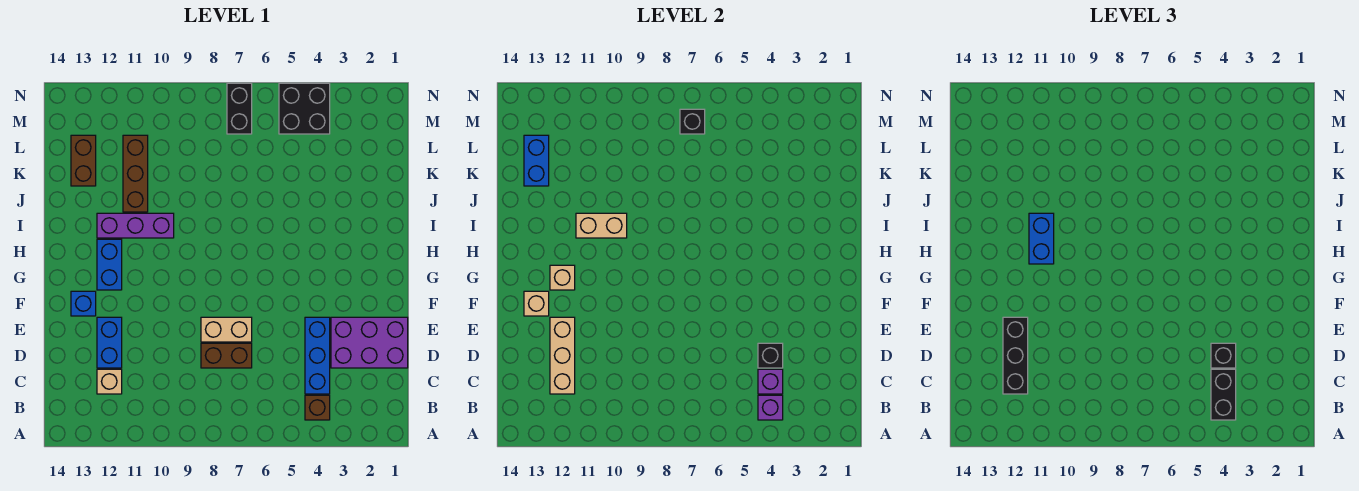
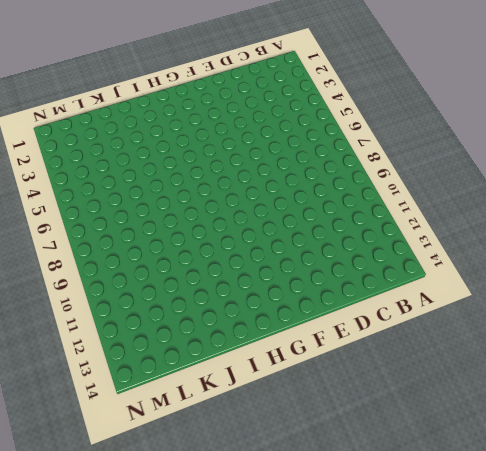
none -> brown 1x1 brick [305,395,330,420]
none -> blue 1x3 brick [305,317,330,394]
none -> tan 1x1 brick [97,369,122,394]

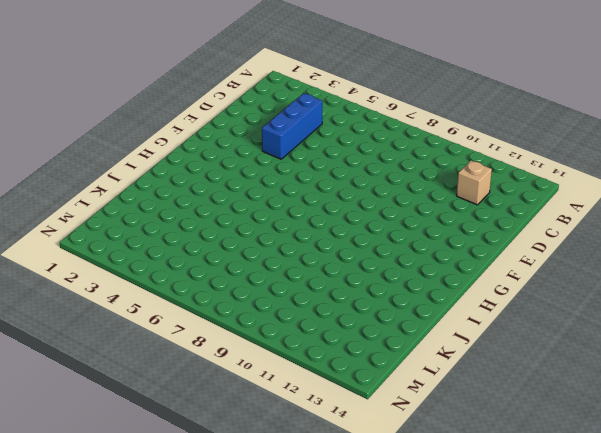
none -> brown 1x1 brick [305,395,330,420]
none -> purple 2x3 brick [331,317,408,368]
none -> brown 1x2 brick [201,343,252,368]

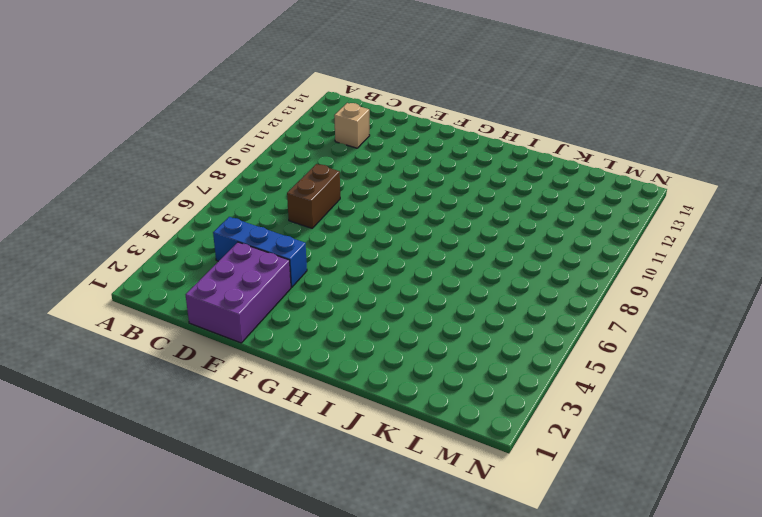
none -> brown 1x1 brick [305,395,330,420]
none -> blue 1x2 brick [97,317,122,368]
none -> tan 1x2 brick [201,317,252,342]

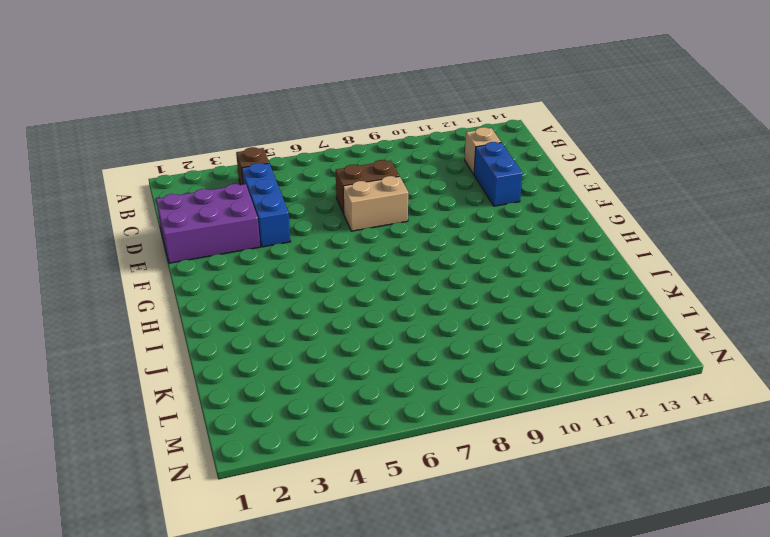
none -> blue 1x1 brick [71,291,96,316]
none -> blue 1x2 brick [97,239,122,290]
none -> purple 1x3 brick [97,213,174,238]

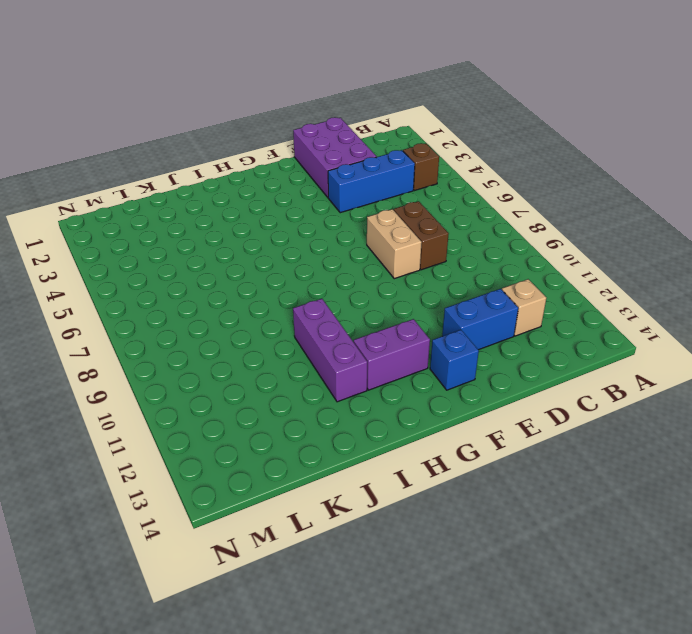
purple 1x2 brick [354,319,430,390] -> blue 1x2 brick [97,239,122,290]
none -> brown 1x3 brick [123,135,148,212]
none -> brown 1x2 brick [71,135,96,186]
none -> black 2x2 brick [279,83,330,134]

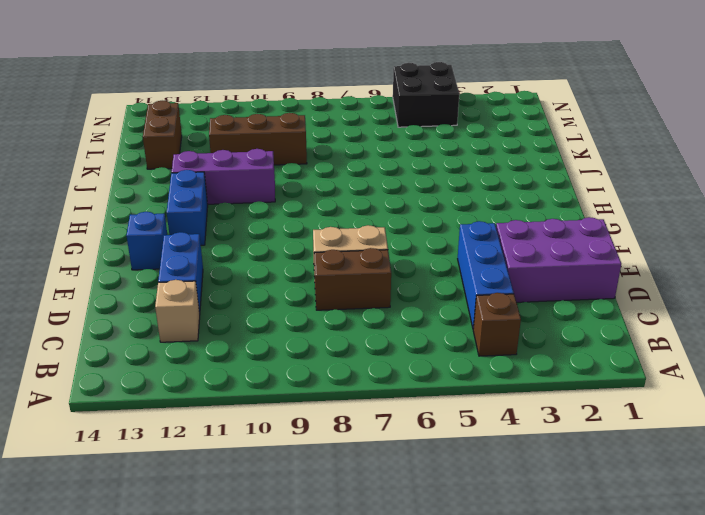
brown 1x3 brick [209,113,307,165] -> brown 1x3 brick turned to [123,135,148,212]
none -> black 1x2 brick [227,83,252,134]
none -> purple 1x1 brick [758,395,783,420]
none -> purple 1x1 brick [758,369,783,394]

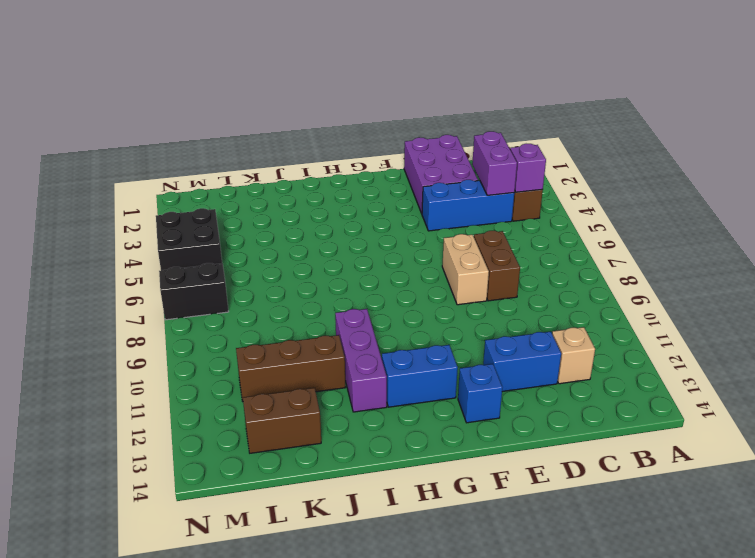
purple 1x2 brick [472,131,517,195] -> purple 1x1 brick [758,369,783,394]
none -> tan 1x3 brick [550,317,575,394]
none -> black 1x1 brick [758,343,783,368]
none -> tan 1x1 brick [524,291,549,316]

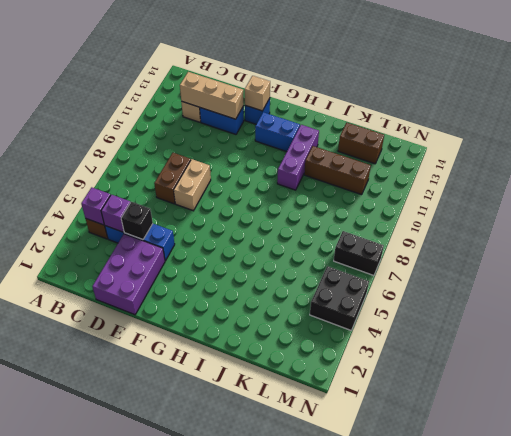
none -> tan 1x1 brick [550,265,575,290]
none -> tan 1x2 brick [576,213,627,238]
none -> blue 1x2 brick [524,135,549,186]

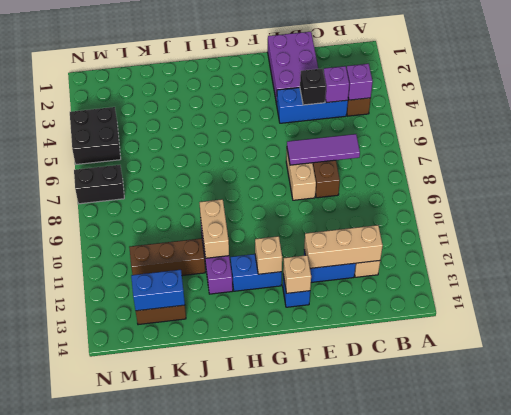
purple 1x3 tile [287,134,360,165] -> none
none -> black 1x1 brick [680,109,705,134]
none -> black 1x2 brick [1211,369,1236,420]
none -> black 1x3 brick [1003,317,1028,394]

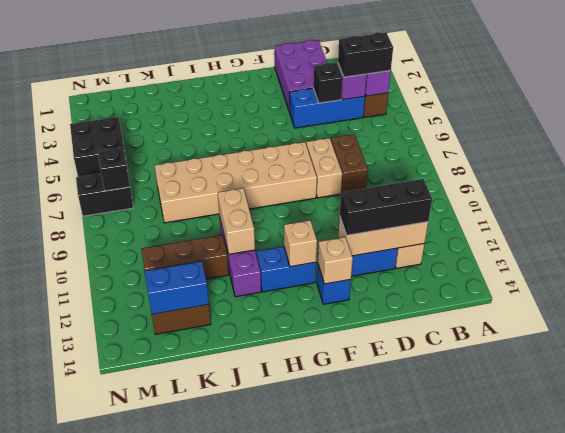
tan 2x6 brick [155,142,317,223] -> none
none -> black 1x1 brick [1211,343,1236,368]
none -> blue 1x2 brick [1029,213,1054,264]

